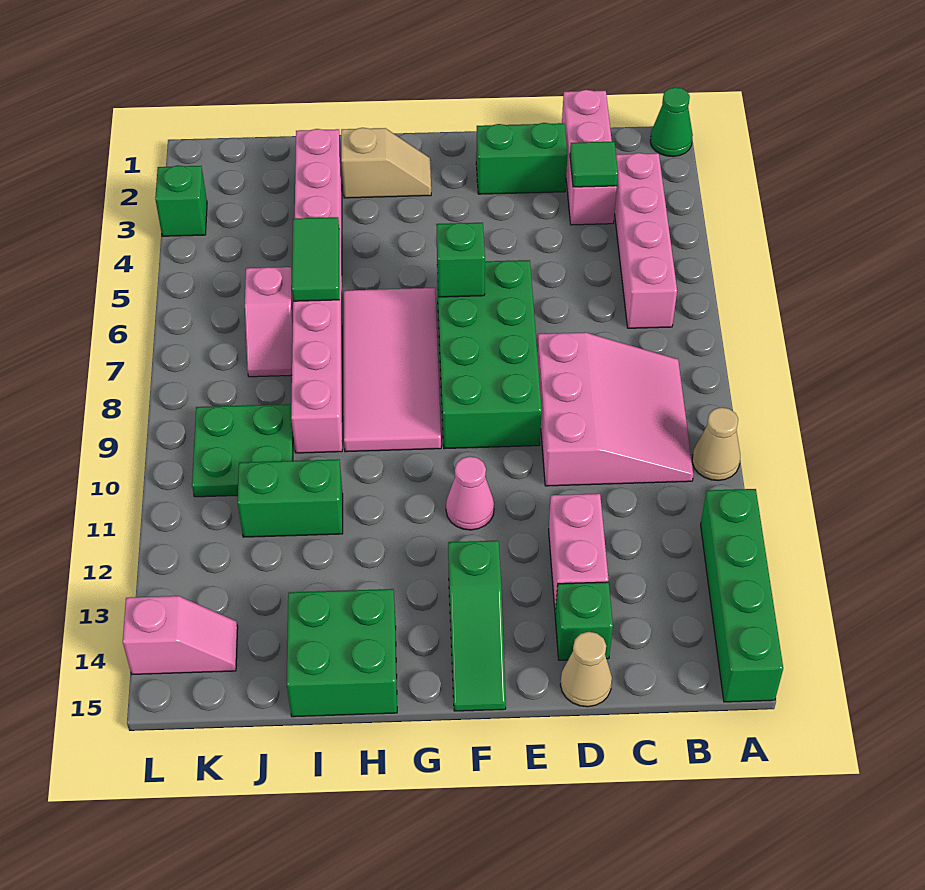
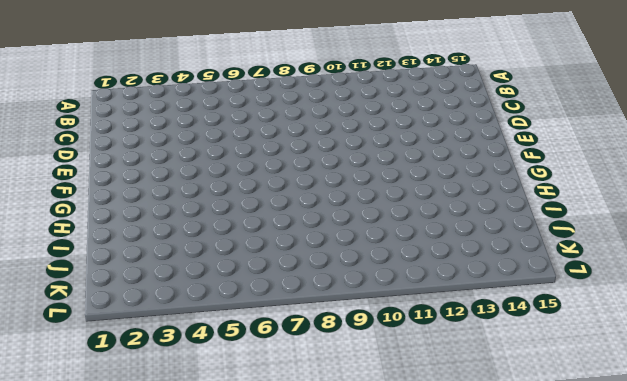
none -> green 1x1 cone [650,87,693,157]
none -> tan 1x1 cone [692,407,740,481]
none -> green 1x4 brick [701,489,783,702]

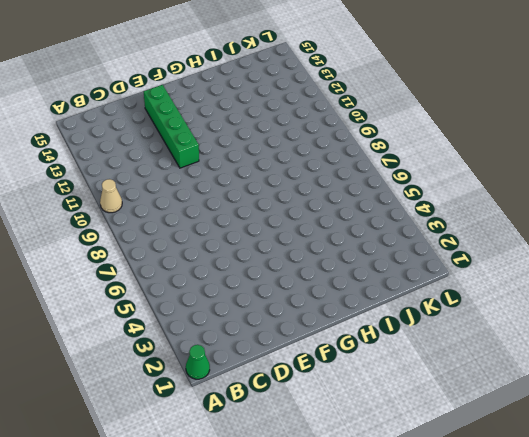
green 1x4 brick [144,85,199,168] -> green 1x4 brick moved to [701,489,783,702]
none -> pink 1x4 brick [615,153,677,328]
none -> pink 3x3 slope [537,332,693,486]
none -> pink 1x3 brick [562,90,617,225]

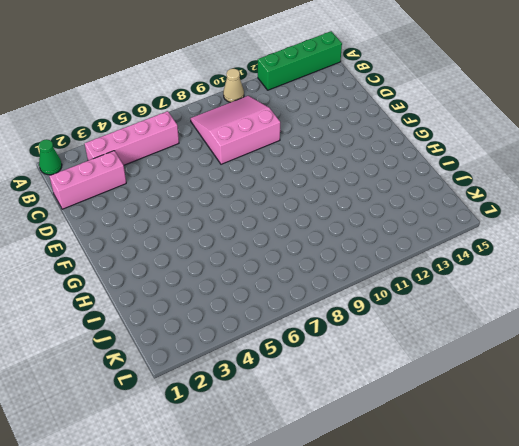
none -> green 1x2 brick [476,123,568,194]
none -> pink 1x2 brick [549,494,608,613]
none -> green 1x1 brick [555,582,613,660]

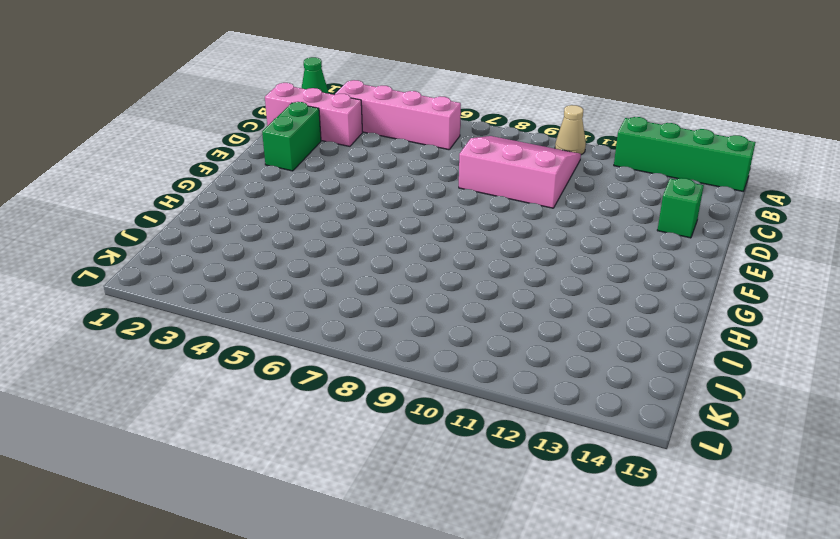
none -> pink 1x2 brick [549,494,608,613]
none -> tan 1x1 cone [560,632,612,707]
none -> green 2x4 brick [437,260,542,449]

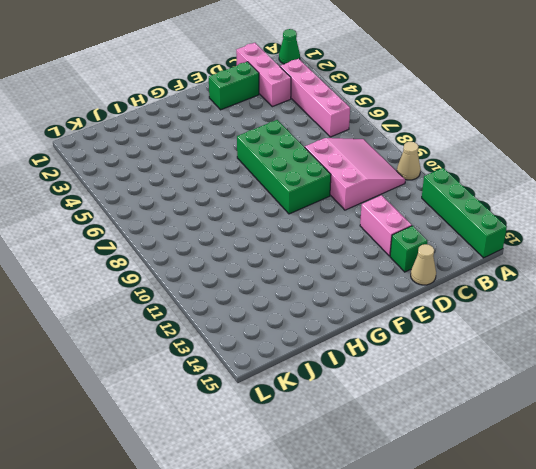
none -> pink 1x1 cone [446,456,494,530]
none -> green 1x3 slope [448,541,506,711]
none -> tan 1x2 slope [341,128,431,198]

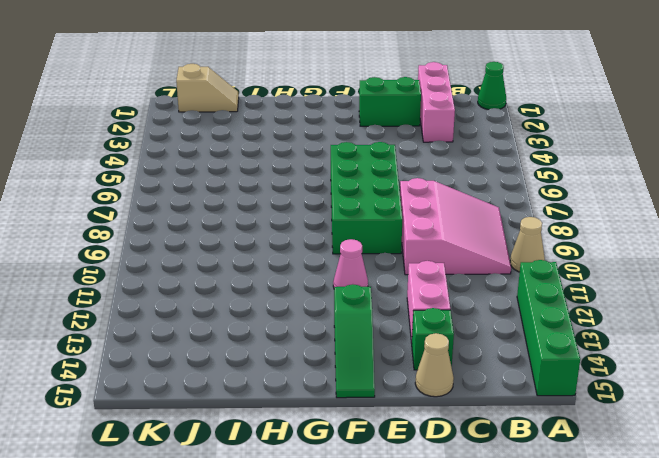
tan 1x2 slope [176,64,239,112] -> tan 1x2 slope moved to [341,128,431,198]
none -> pink 1x4 brick [615,153,677,328]
none -> pink 2x4 tile [343,288,441,452]
none -> green 2x2 brick [287,589,397,717]

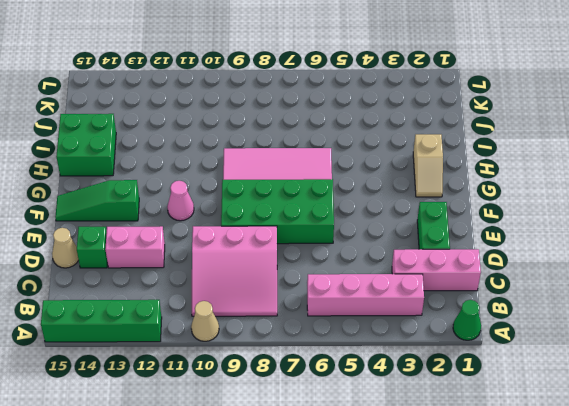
none -> pink 1x8 brick [291,129,342,453]
none -> green 1x2 brick [238,459,343,537]
none -> pink 1x2 slope [245,267,293,377]

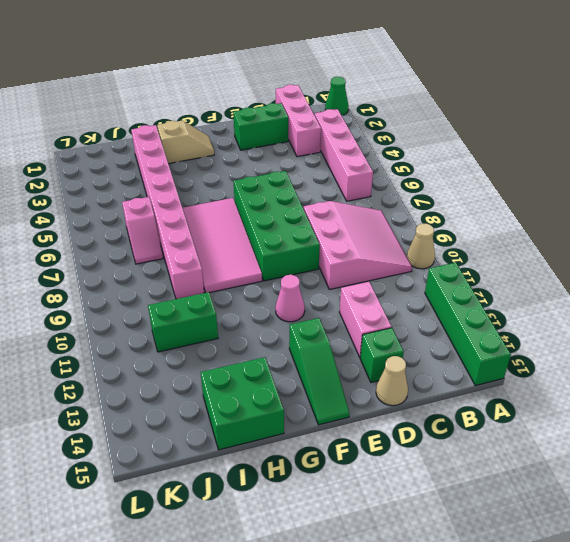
none -> green 2x2 plate [192,404,293,497]
none -> pink 1x2 slope [123,596,238,674]
none -> green 1x1 brick [155,165,207,236]

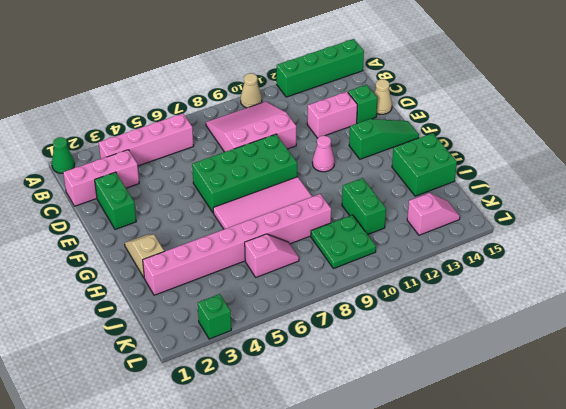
pink 1x2 slope [407,193,460,235] -> pink 1x2 slope turned to [123,596,238,674]
none -> green 1x1 tile [570,142,618,187]
none -> green 1x1 brick [436,223,485,297]
none -> green 1x2 tile [292,217,339,301]

